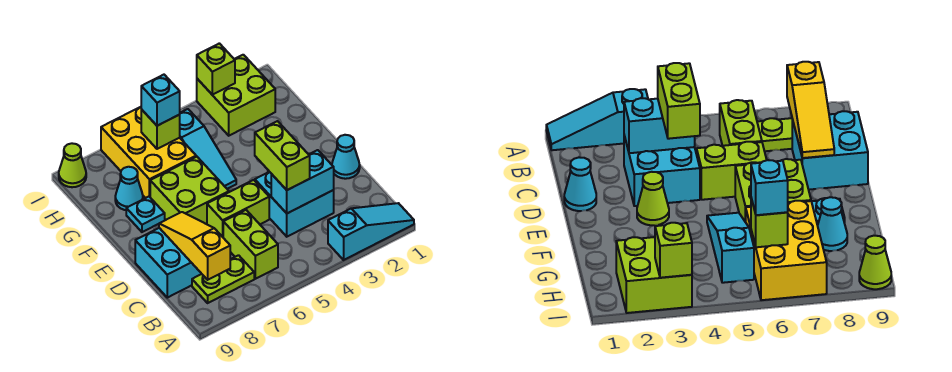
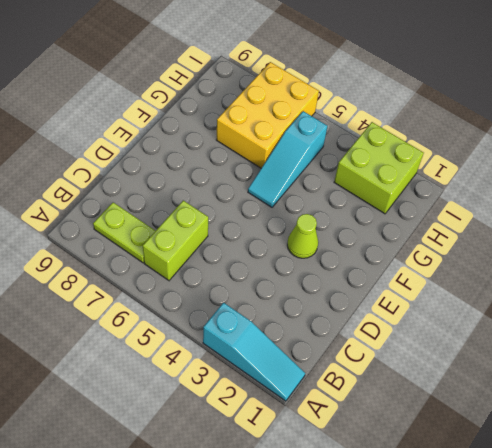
none -> cyan 2x2 brick [255,172,334,237]
none -> cyan 2x2 brick [135,228,201,298]
none -> cyan 1x1 cone [332,135,360,179]

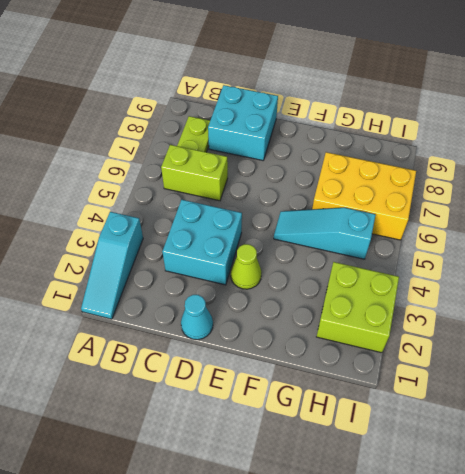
none -> lime 1x2 brick [207,180,269,237]
none -> lime 2x2 brick [150,157,229,224]
none -> cyan 1x1 plate [126,197,165,232]

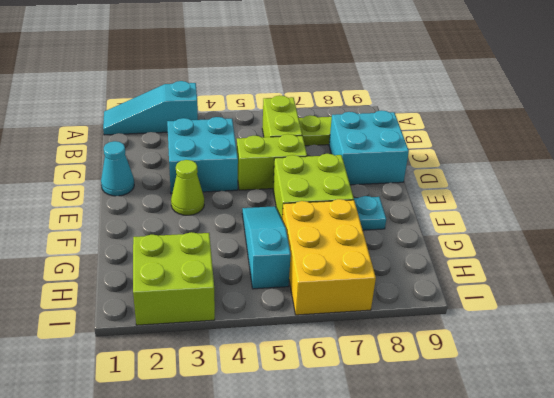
none -> cyan 1x1 cone [115,167,143,210]
none -> lime 1x1 cone [59,143,86,187]
none -> yellow 1x3 slope [159,212,230,280]

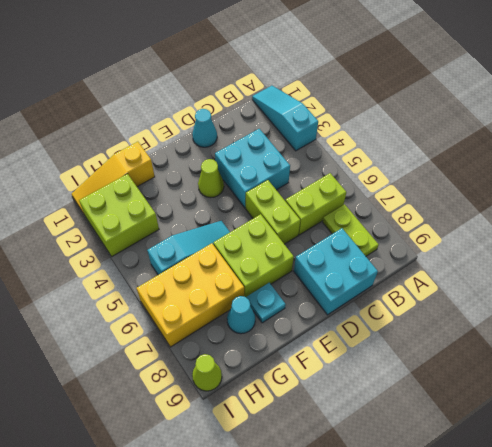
yellow 1x3 slope [72,142,155,214] -> yellow 1x3 slope moved to [159,212,230,280]
none -> cyan 1x2 brick [271,150,334,213]
none -> lime 1x1 brick [141,109,180,149]
none -> lime 1x1 brick [197,43,235,95]

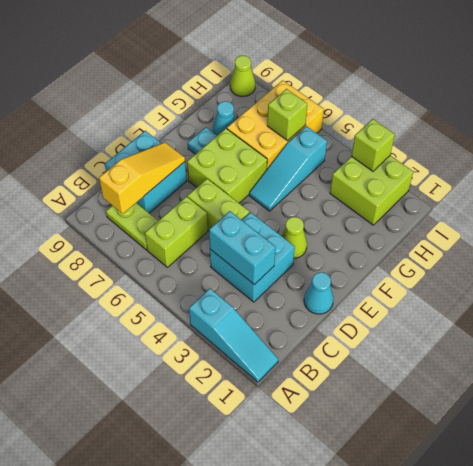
none -> lime 1x2 brick [255,121,310,190]
none -> cyan 1x1 brick [141,75,180,126]

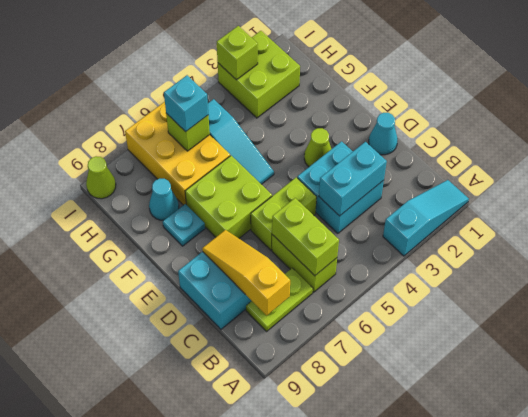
lime 1x2 brick [272,198,339,276] -> lime 1x2 brick moved to [255,121,310,190]

